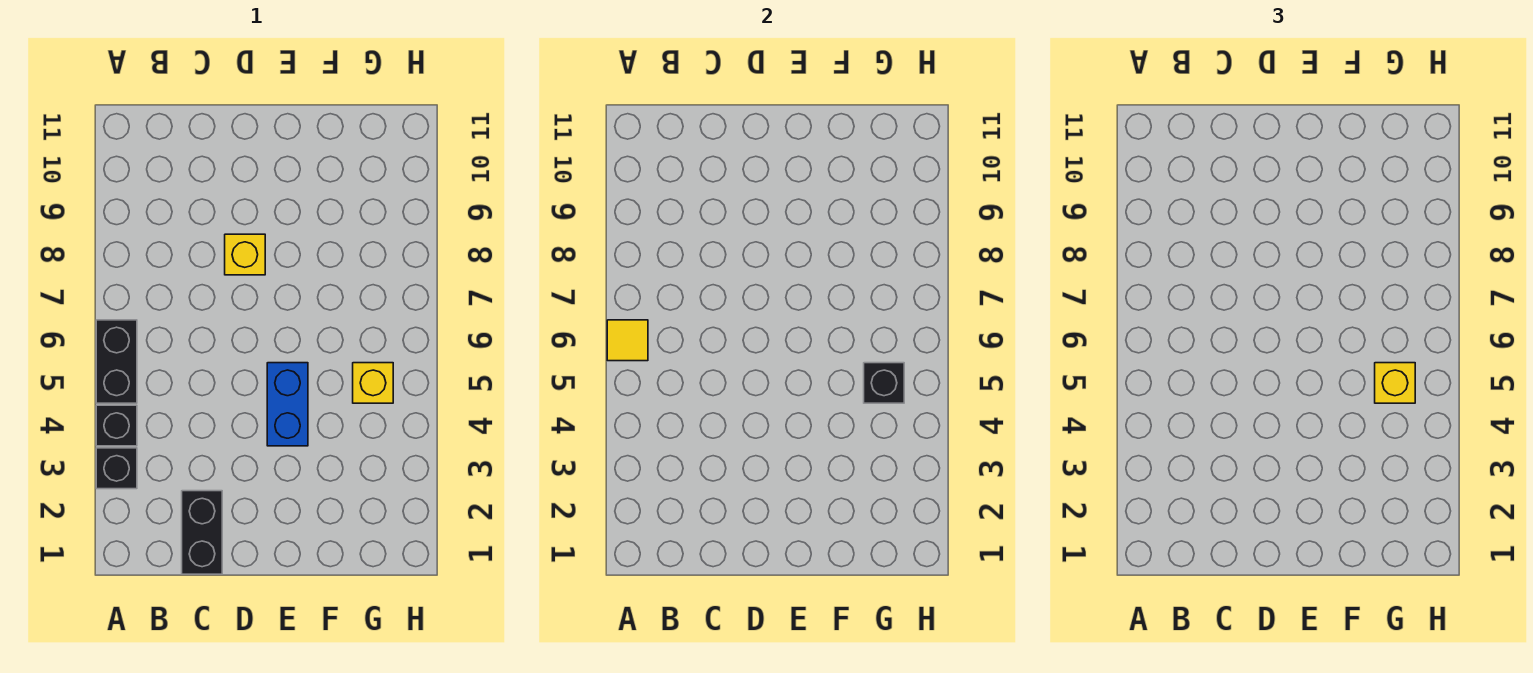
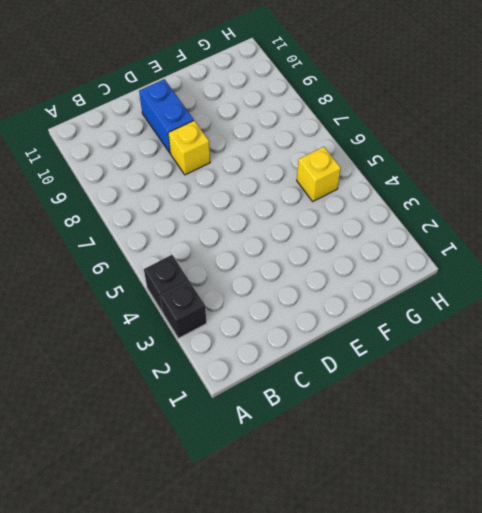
blue 1x2 brick [139,79,194,153] -> blue 1x2 brick moved to [267,363,308,446]
none -> black 1x2 brick [96,320,137,403]
none -> black 1x2 brick [182,491,222,574]

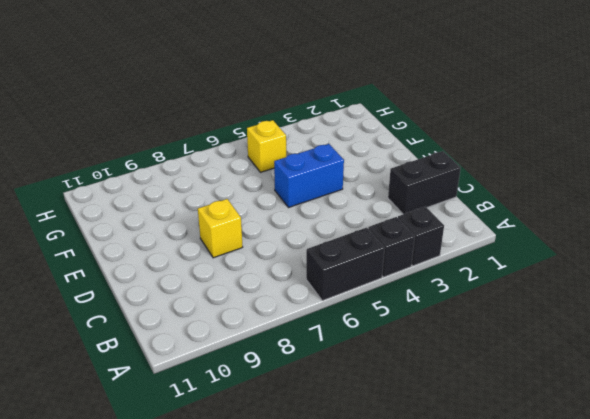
none -> yellow 1x1 tile [607,320,648,361]
none -> black 1x1 brick [864,363,904,403]

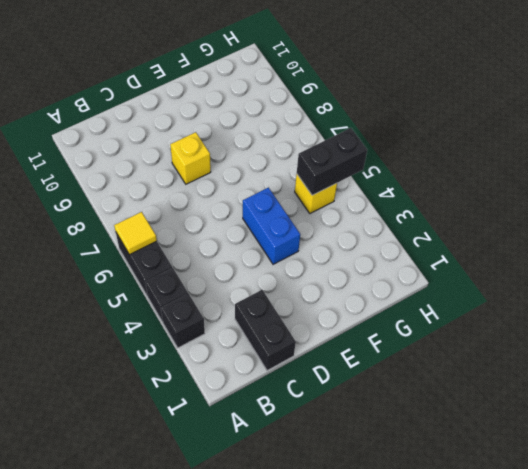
black 1x2 brick [297,128,367,195] -> black 1x1 brick [864,363,904,403]
none -> yellow 1x1 brick [1375,363,1415,403]

